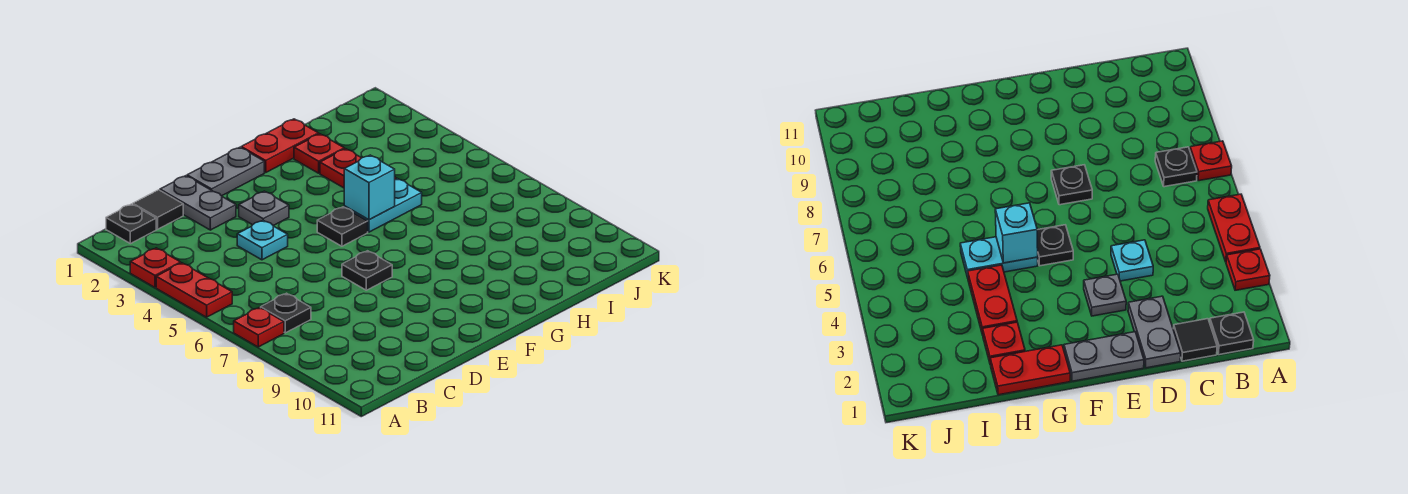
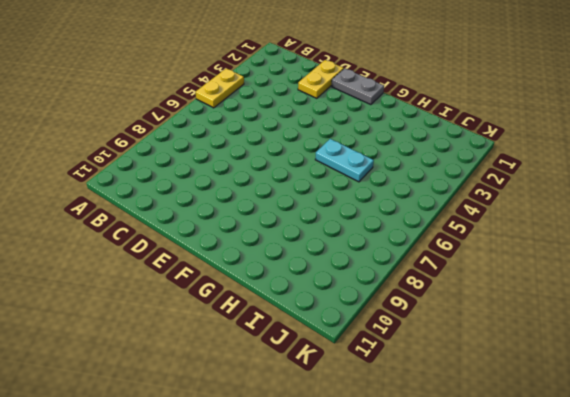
yellow 1x2 plate [196,68,244,108] -> red 1x2 plate [156,263,232,317]
yellow 1x2 plate [298,60,344,98] -> grey 1x2 plate [160,176,236,230]
none -> red 1x1 plate [130,248,181,287]
none -> red 1x1 plate [234,308,284,347]
none -> black 1x1 plate [106,204,156,244]

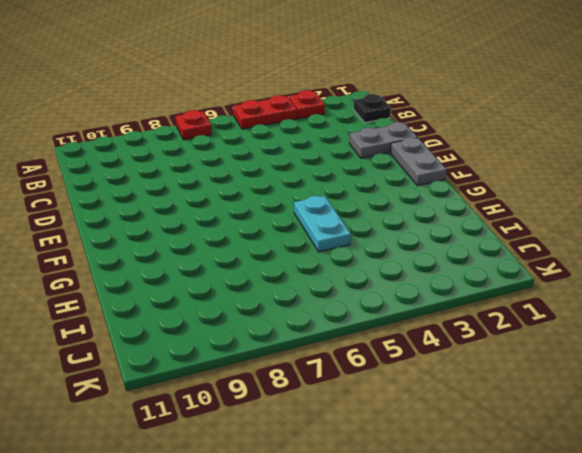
none -> black 1x1 plate [261,293,311,333]
none -> black 1x1 tile [133,190,183,229]
none -> cyan 1x1 plate [237,220,288,260]

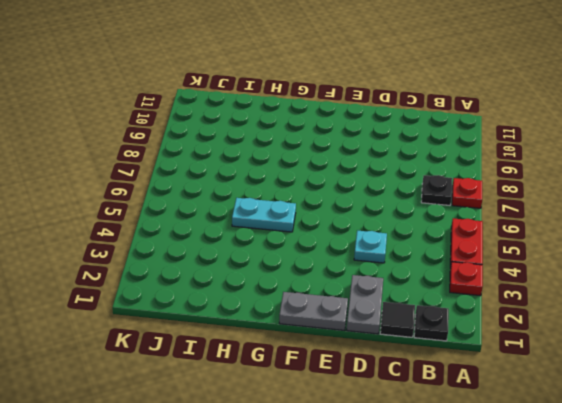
none -> grey 1x1 plate [239,191,289,226]
none -> black 1x1 plate [342,251,392,290]
none -> black 1x1 plate [317,207,368,246]

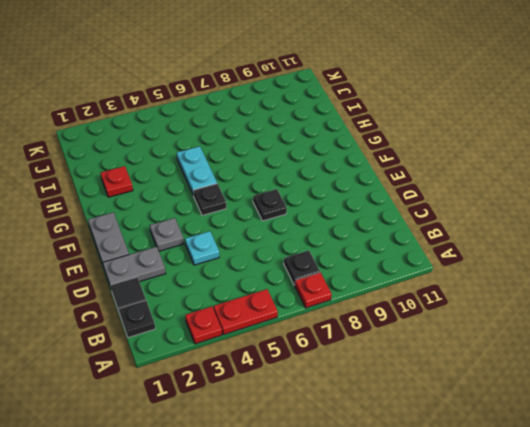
none -> red 1x2 plate [241,119,319,172]
none -> red 1x2 plate [320,149,396,188]
none -> cyan 1x1 brick [344,155,395,220]

